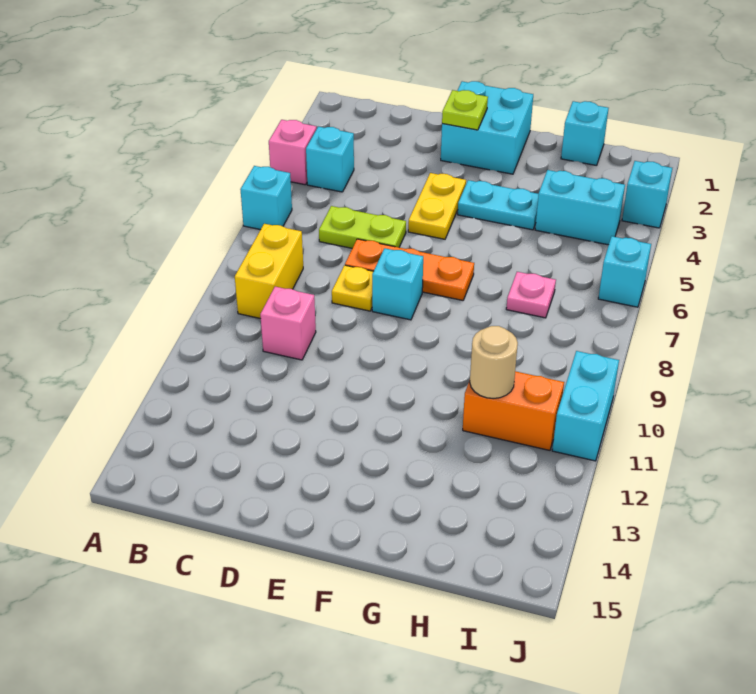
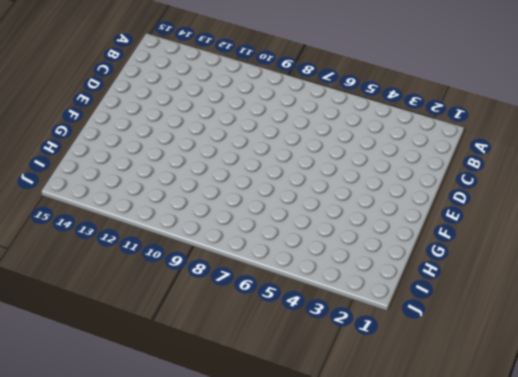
none -> pink 1x1 brick [269,120,316,185]
none -> cyan 1x1 brick [240,166,292,230]
none -> cyan 1x1 brick [306,126,354,192]

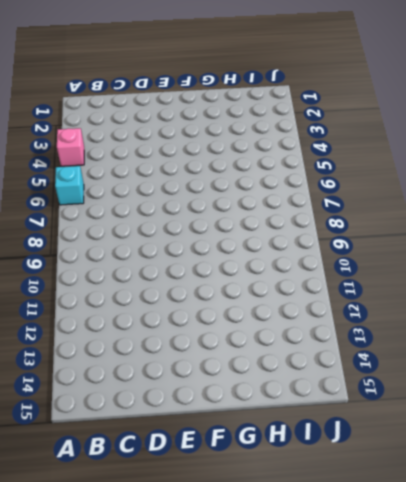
none -> cyan 1x1 brick [306,126,354,192]
none -> yellow 1x2 brick [235,224,303,319]
none -> lime 1x2 plate [319,206,406,248]

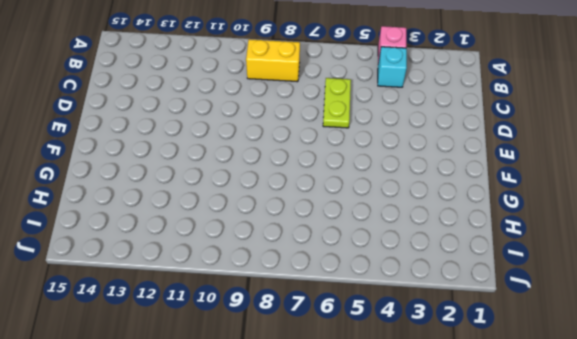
none -> cyan 1x1 brick [240,166,292,230]
none -> pink 1x1 brick [260,287,316,360]
none -> orange 1x3 plate [345,239,474,300]

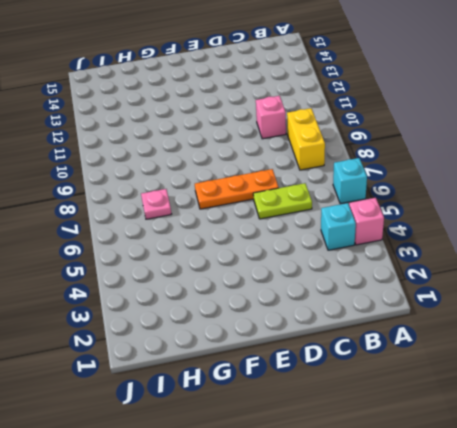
none -> yellow 1x1 plate [332,265,373,311]
none -> cyan 2x2 brick [441,81,533,174]
none -> yellow 1x2 plate [408,173,466,239]

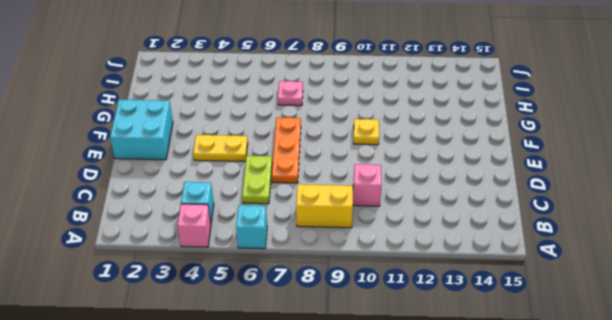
yellow 1x1 plate [354,119,379,145] -> yellow 1x1 plate moved to [332,265,373,311]
none -> cyan 1x1 brick [372,248,423,320]
none -> cyan 1x2 plate [458,180,539,230]
none -> cyan 1x1 brick [561,101,609,166]

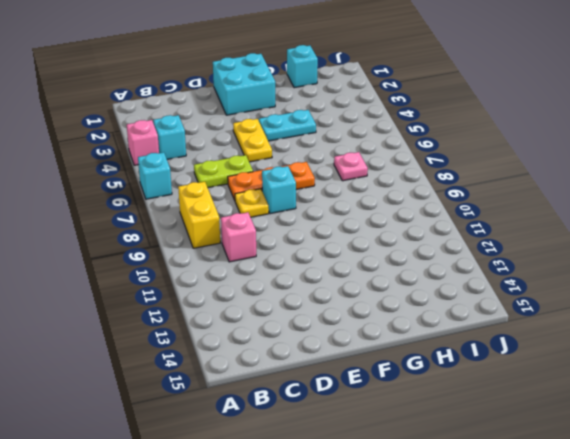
none -> cyan 1x2 brick [535,170,625,245]
none -> orange 1x2 brick [463,371,564,450]
none -> cyan 1x1 brick [622,161,672,228]

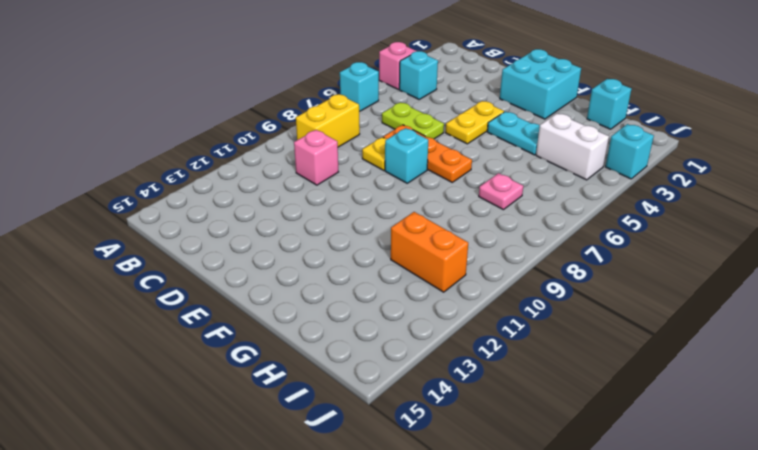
white 1x2 brick [536,113,609,180] -> cyan 1x2 brick [535,170,625,245]
none -> cyan 1x1 brick [598,236,651,307]
none -> cyan 1x2 brick [552,351,619,461]
none -> lime 1x1 plate [442,90,488,130]

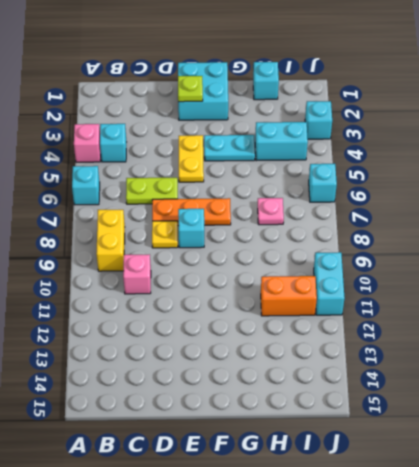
none -> tan 1x1 round brick [470,326,518,399]

